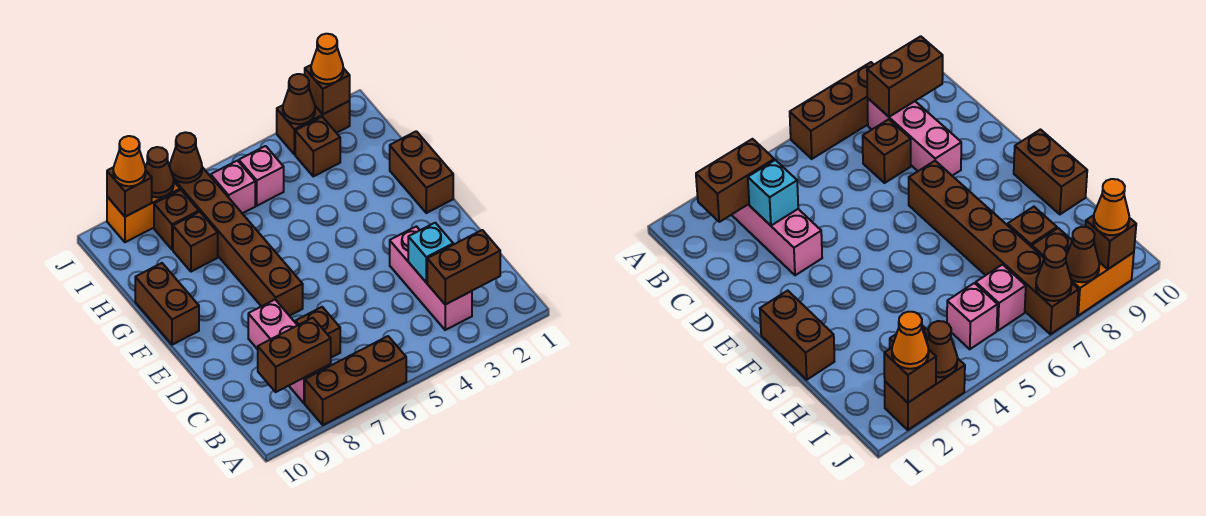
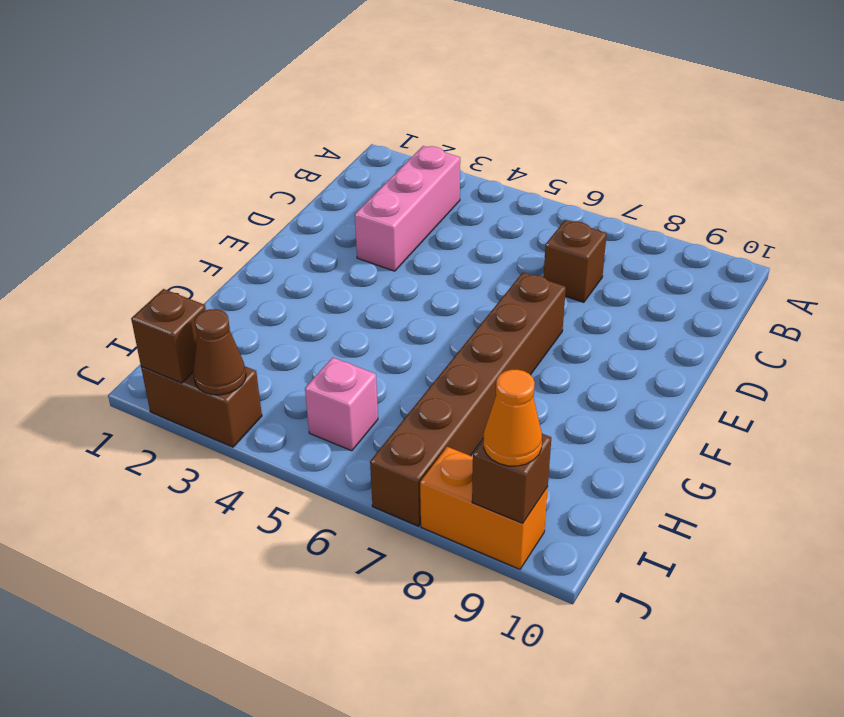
none -> brown 1x3 brick [305,336,406,425]
none -> pink 1x3 brick [248,300,331,403]
none -> brown 1x2 brick [390,131,453,213]

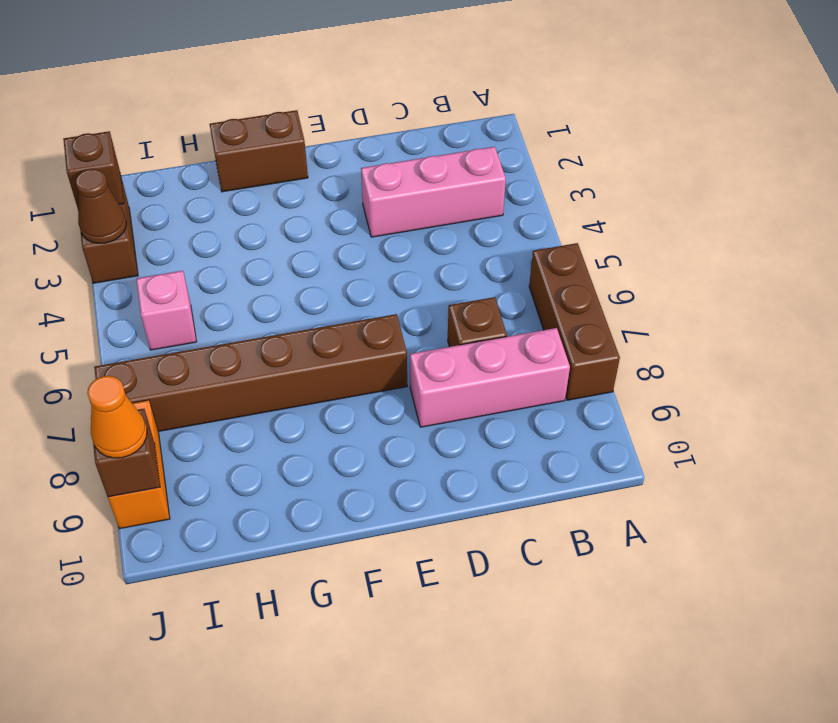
none -> brown 1x2 brick [135,263,199,345]
none -> brown 1x1 brick [173,212,218,272]
none -> brown 1x1 brick [295,117,340,176]

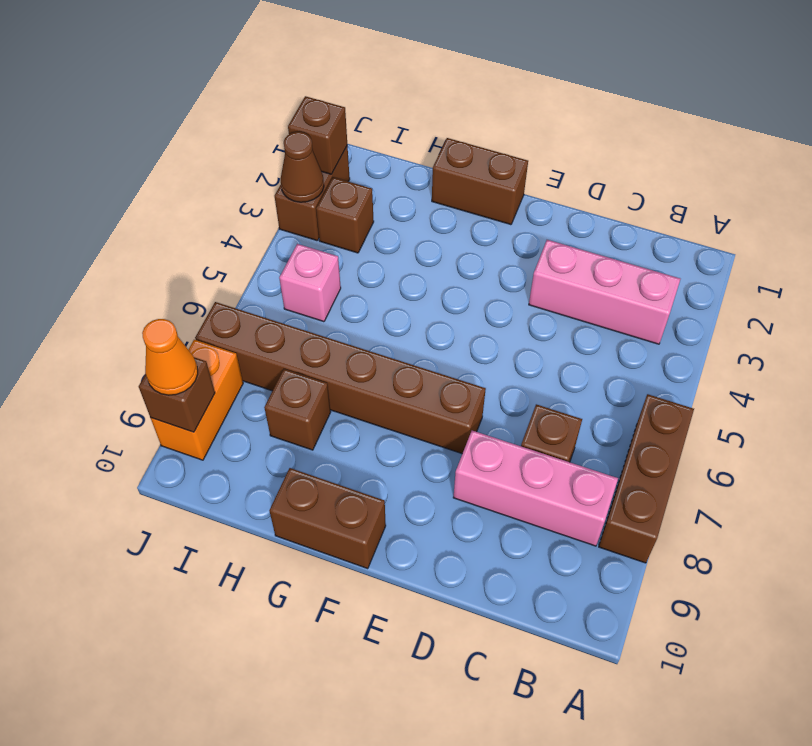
none -> pink 1x1 brick [211,161,255,213]
none -> brown 1x1 brick [154,190,199,250]
none -> brown 1x2 brick [427,230,500,304]

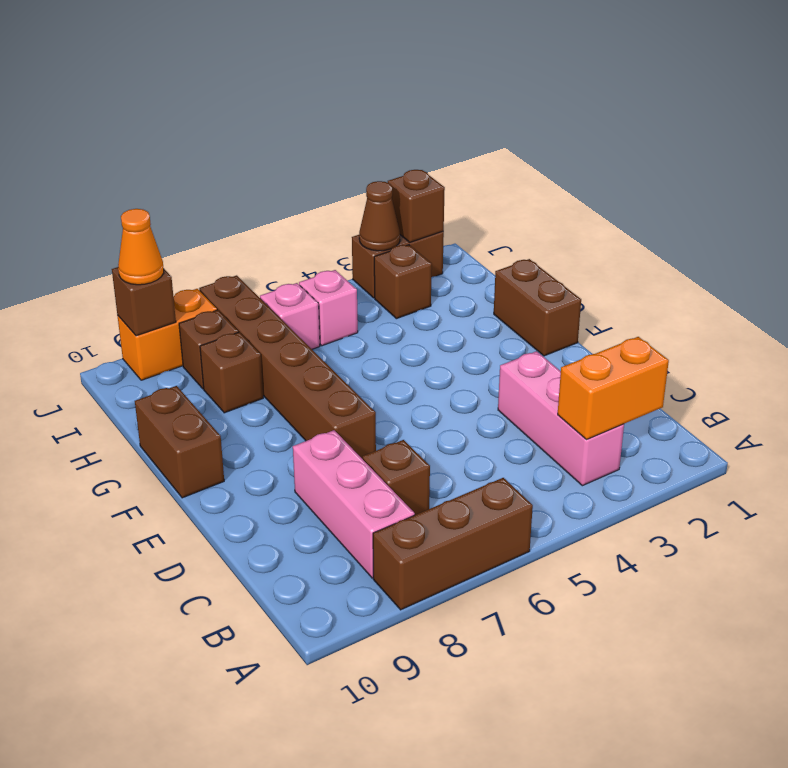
orange 1x2 brick [558,337,669,439] -> brown 1x2 brick [427,230,500,304]
none -> brown 1x2 brick [258,318,331,392]
none -> cyan 1x1 brick [408,223,453,282]
none -> brown 1x1 cone [170,132,202,183]

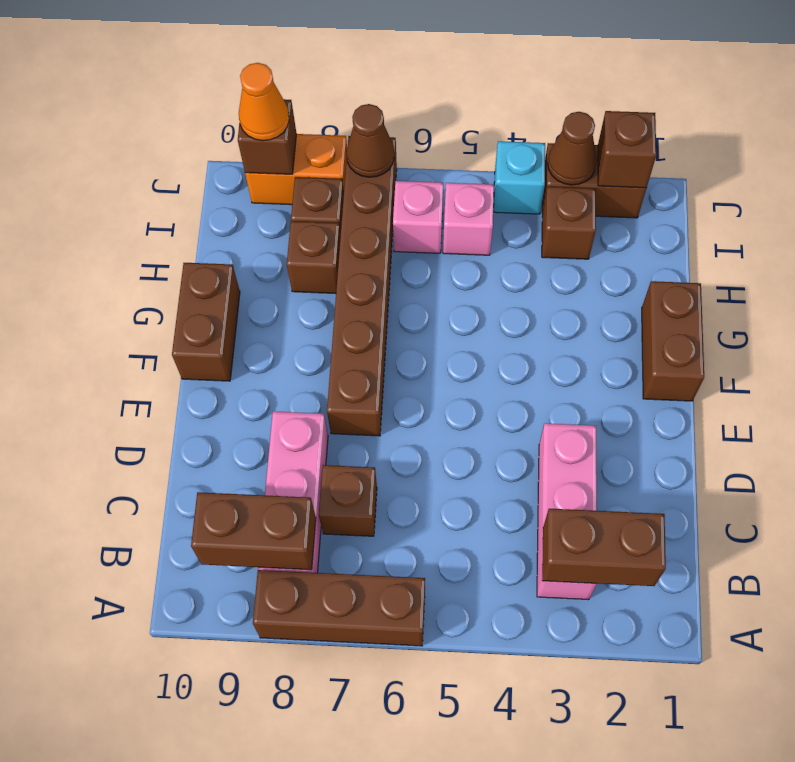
cyan 1x1 brick [494,141,545,214] -> cyan 1x1 brick moved to [408,223,453,282]
none -> brown 1x1 cone [145,147,174,197]
none -> orange 1x1 cone [311,34,343,84]

